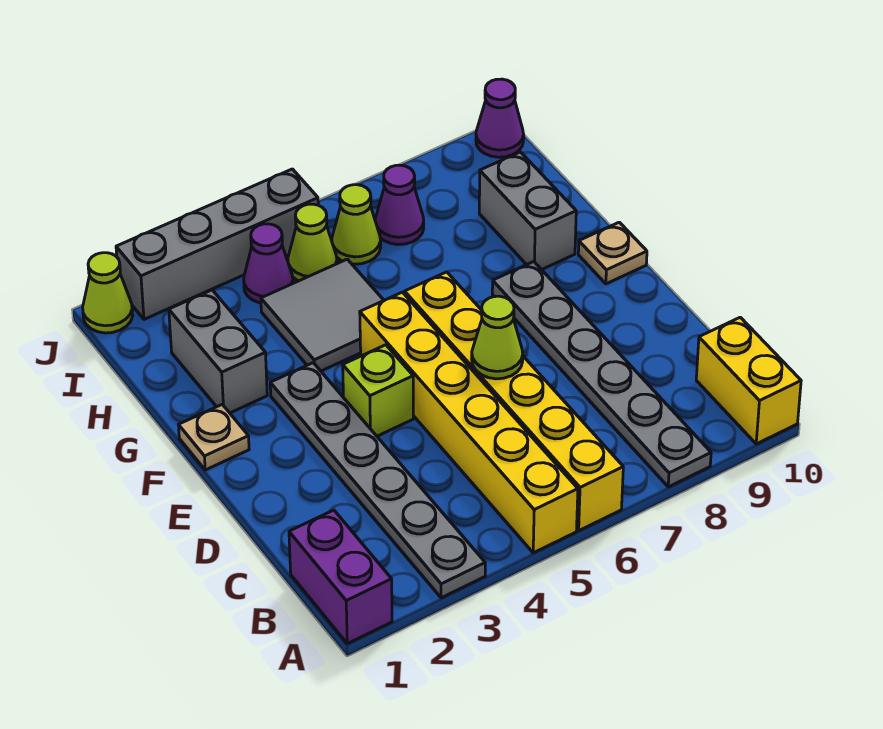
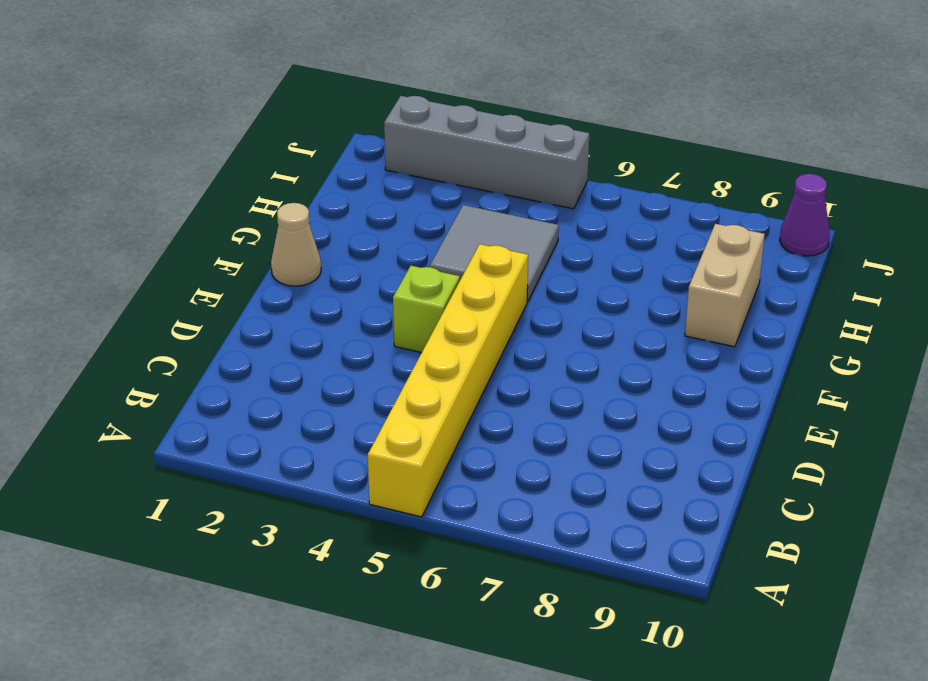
tan 1x1 cone [271,203,321,286] -> tan 1x1 plate [179,405,249,470]
tan 1x2 brick [685,224,765,347] -> grey 1x2 brick [479,152,576,270]
none -> purple 1x2 brick [289,510,392,644]
none -> grey 1x6 plate [270,363,485,598]
none -> yellow 1x6 brick [405,272,623,530]

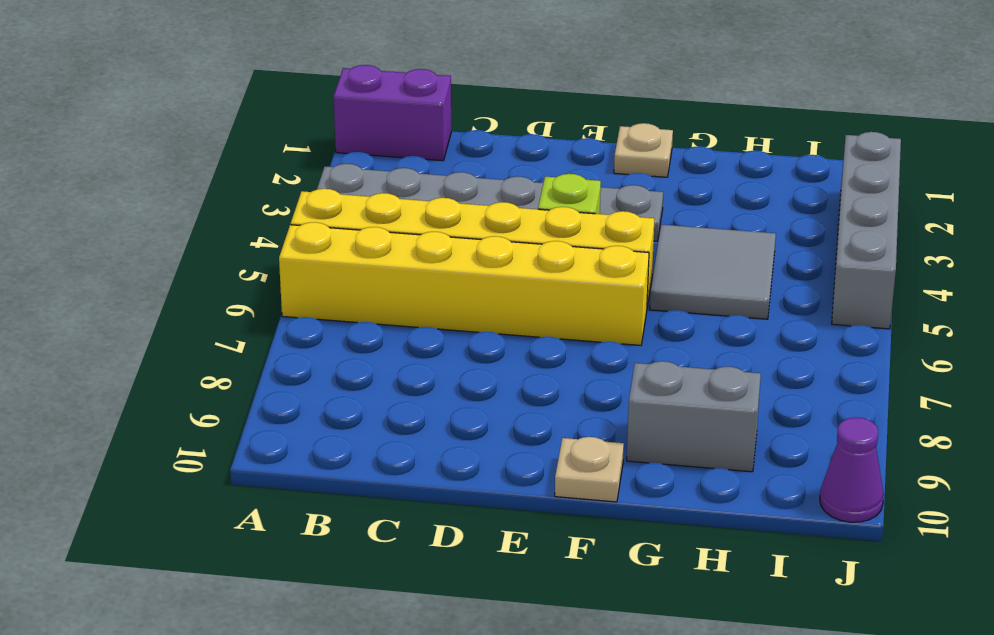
none -> grey 1x6 plate [492,262,711,487]
none -> yellow 1x2 brick [696,317,801,444]
none -> grey 1x2 brick [169,290,267,413]

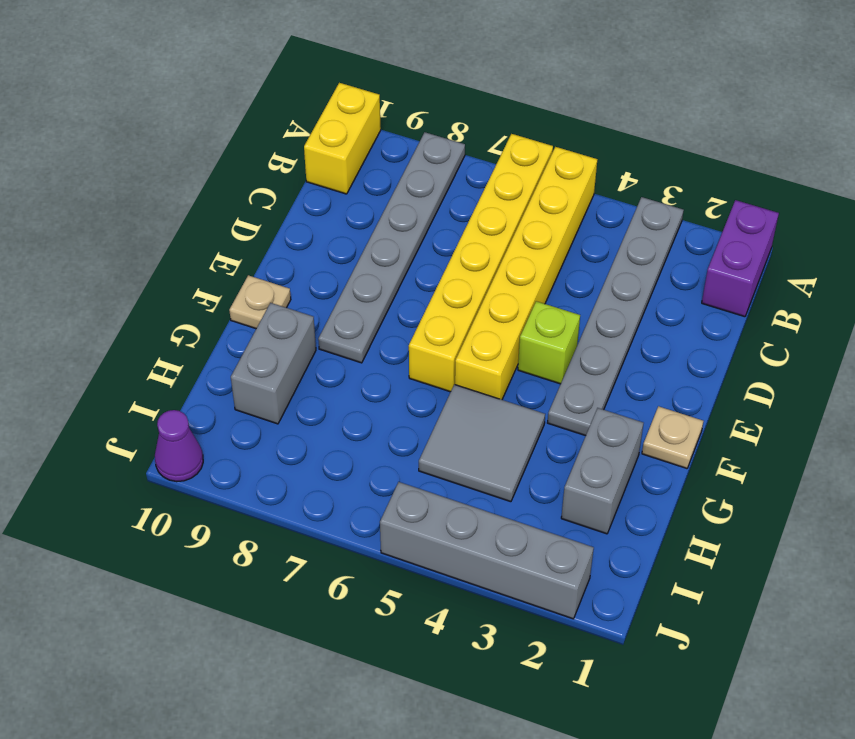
none -> purple 1x1 cone [244,224,293,303]
none -> lime 1x1 cone [288,204,337,281]
none -> lime 1x1 cone [332,185,381,264]

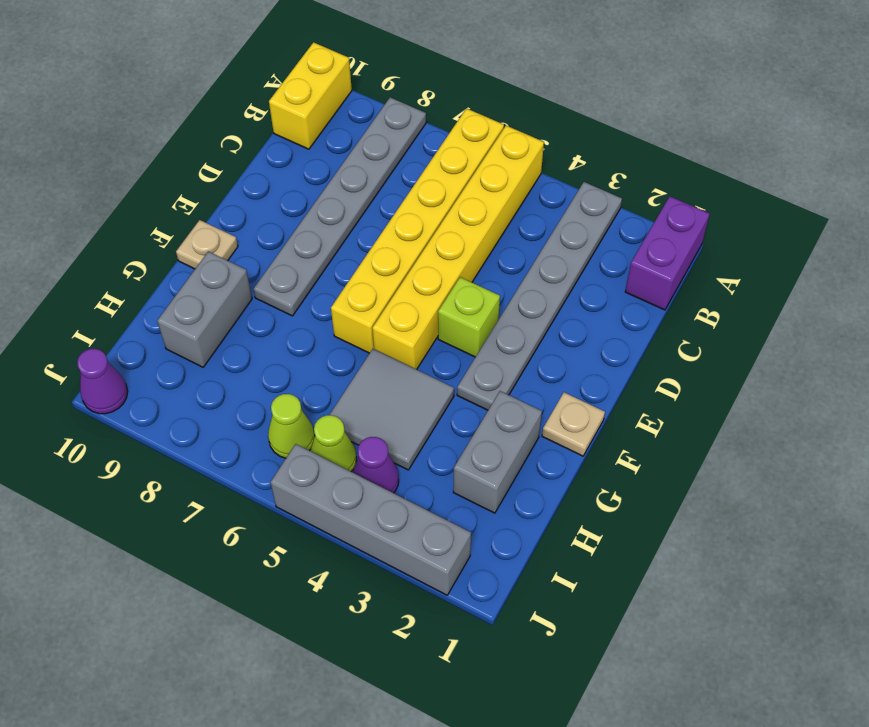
none -> purple 1x1 cone [375,165,424,245]
none -> lime 1x1 cone [83,253,133,333]
none -> lime 1x1 cone [472,296,523,379]

